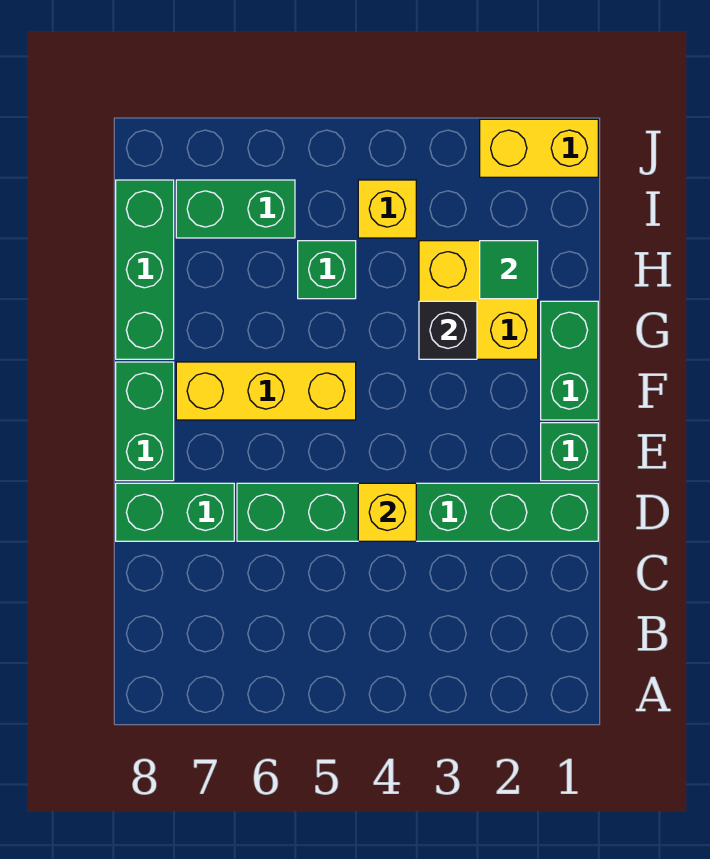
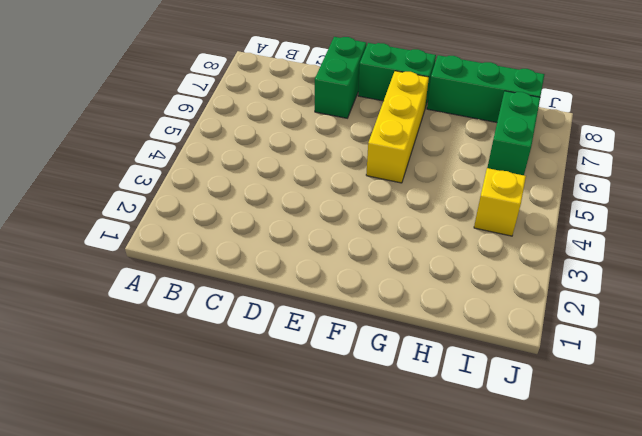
none -> green 1x6 brick [237,483,598,541]
none -> green 1x1 brick [541,423,598,481]
none -> green 1x2 brick [541,301,598,420]

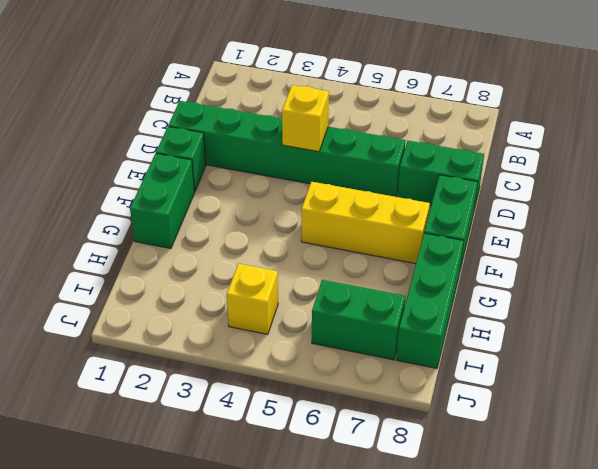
none -> yellow 2x2 brick [419,241,538,359]
none -> green 1x1 brick [298,241,356,299]
none -> yellow 1x2 brick [480,119,598,177]

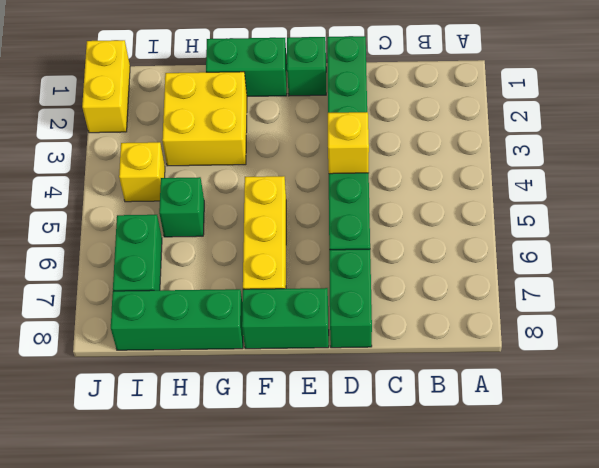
none -> black 1x1 brick [419,301,477,359]
none -> green 1x1 tile [480,241,538,299]

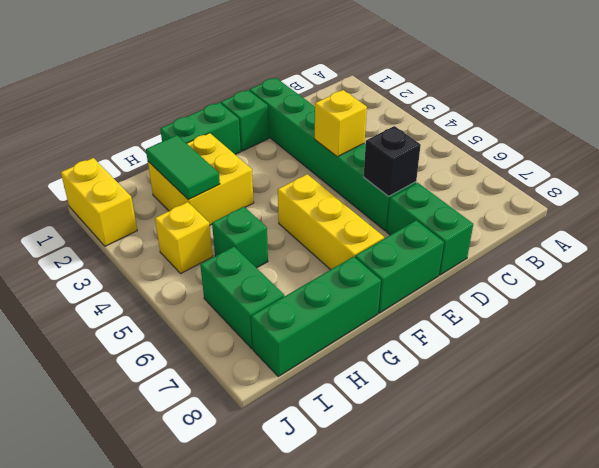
black 1x1 brick [364,126,421,196] -> black 1x1 brick moved to [419,301,477,359]
green 1x2 tile [146,135,220,199] -> green 1x1 tile [480,241,538,299]

